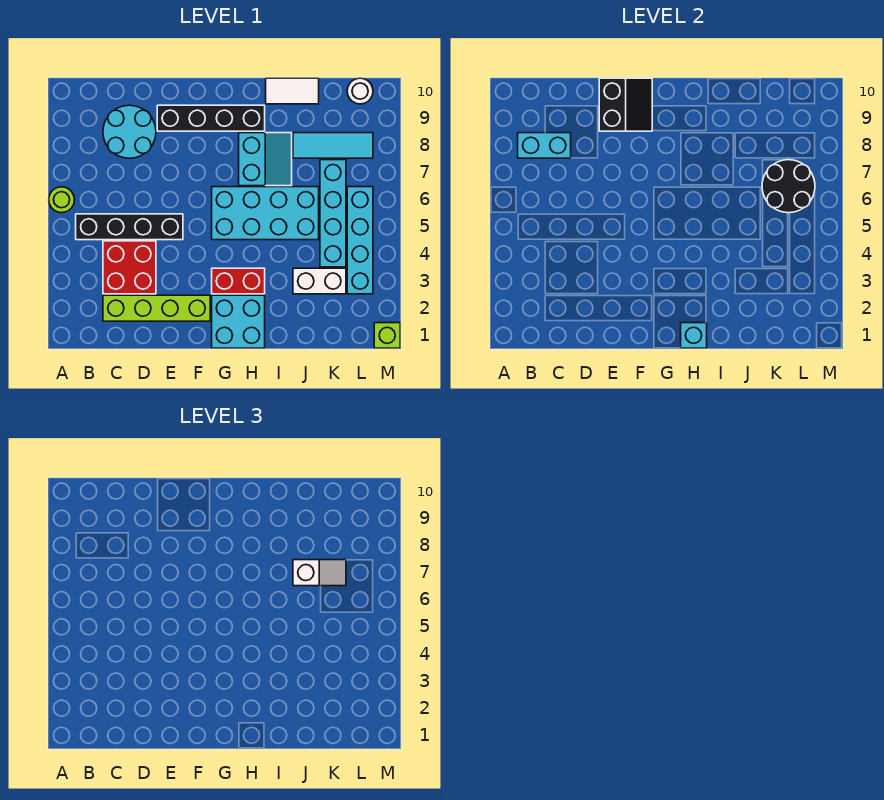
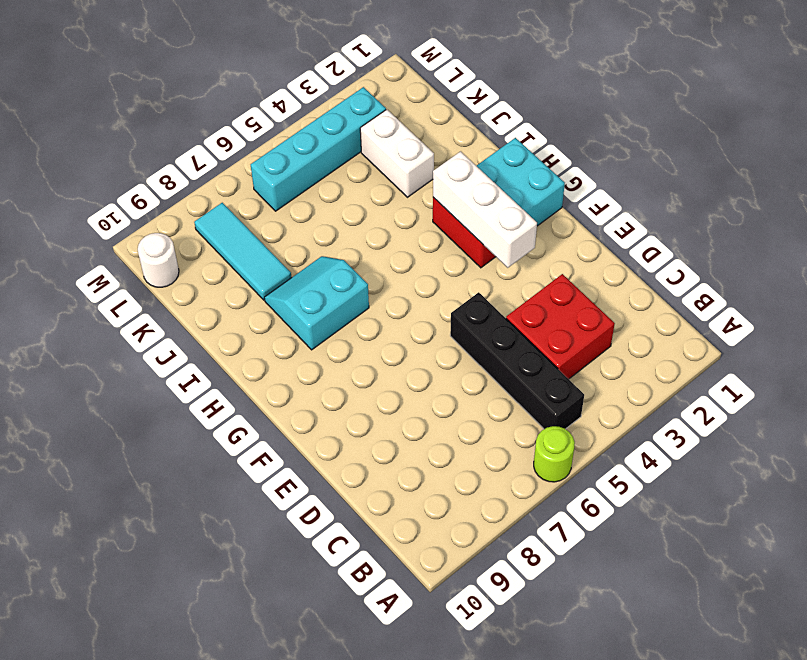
white 1x3 brick [433,151,537,268] -> none
none -> lime 1x4 brick [103,295,210,321]
none -> cyan 2x2 round brick [103,105,156,158]
none -> black 1x4 brick [157,105,265,131]

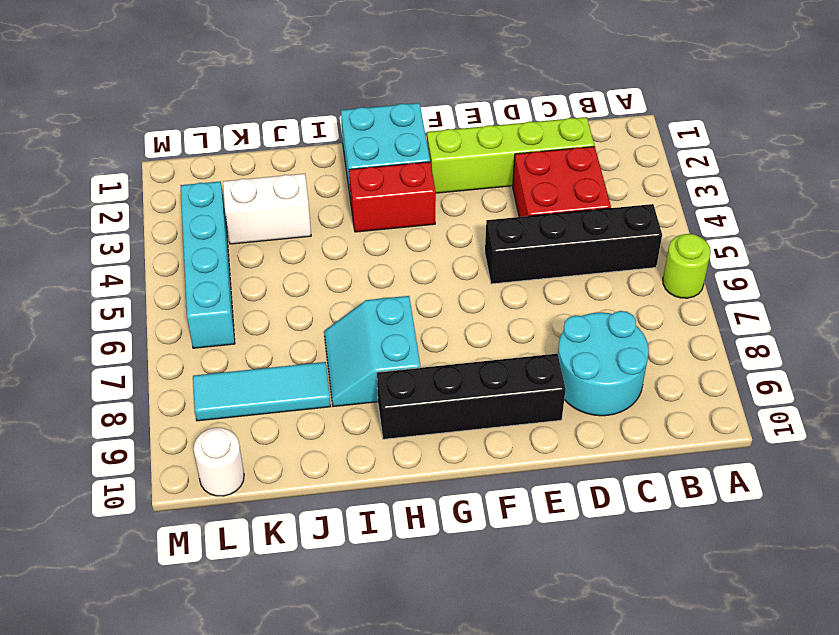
none -> cyan 2x4 brick [212,187,319,240]
none -> white 1x2 tile [266,78,319,104]
none -> cyan 1x4 brick [320,160,346,267]

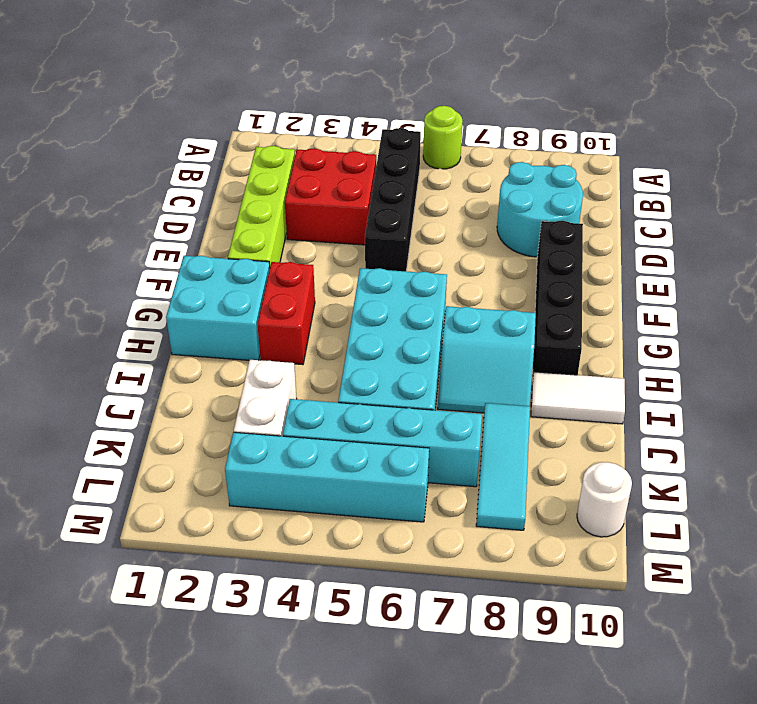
white 1x2 tile [531,372,625,424] -> white 1x2 tile turned to [266,78,319,104]
none -> lime 1x1 brick [374,323,400,348]
none -> cyan 1x2 brick [518,133,571,158]
none -> black 2x2 slope [599,78,652,131]

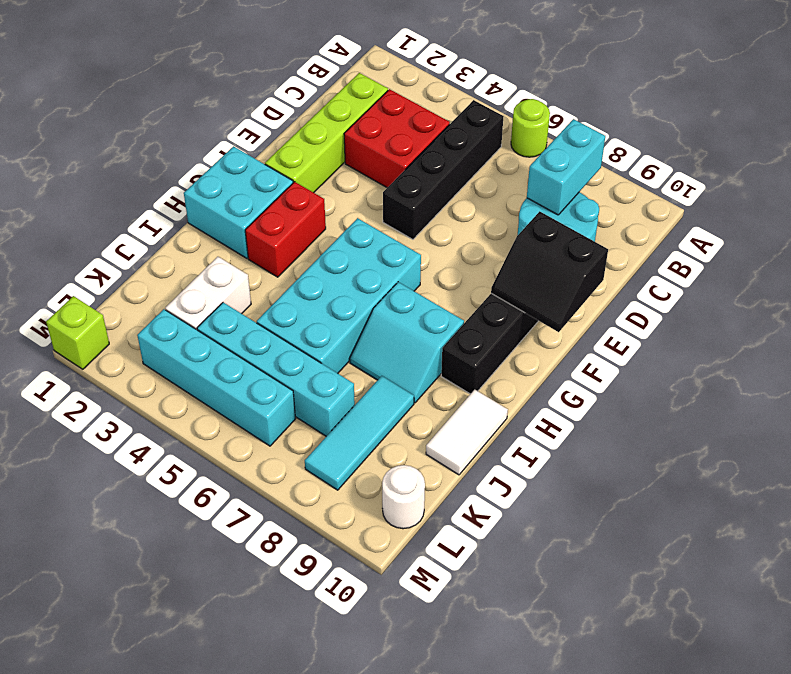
none -> cyan 1x1 brick [681,323,707,348]
none -> black 2x2 round brick [762,160,815,213]
none -> white 1x2 slope [293,560,346,586]

